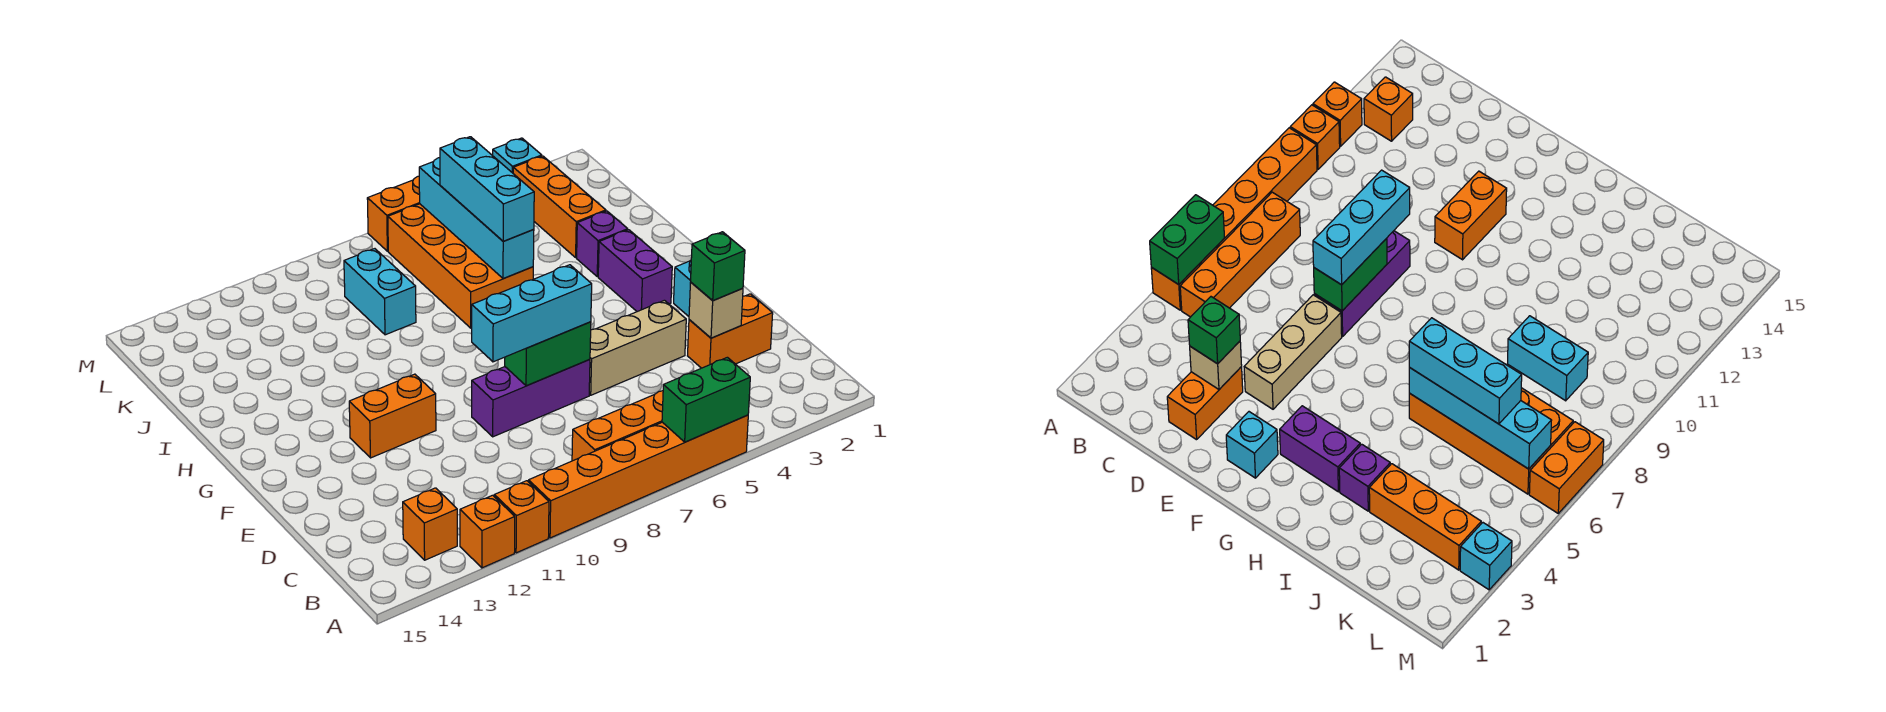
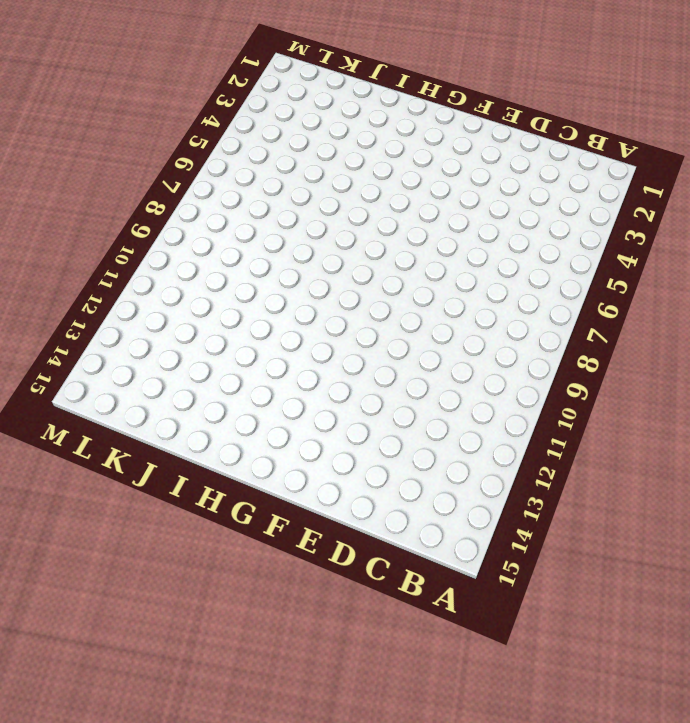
none -> orange 1x6 brick [529,415,748,538]
none -> orange 1x1 brick [494,481,549,553]
none -> orange 1x1 brick [460,495,515,568]

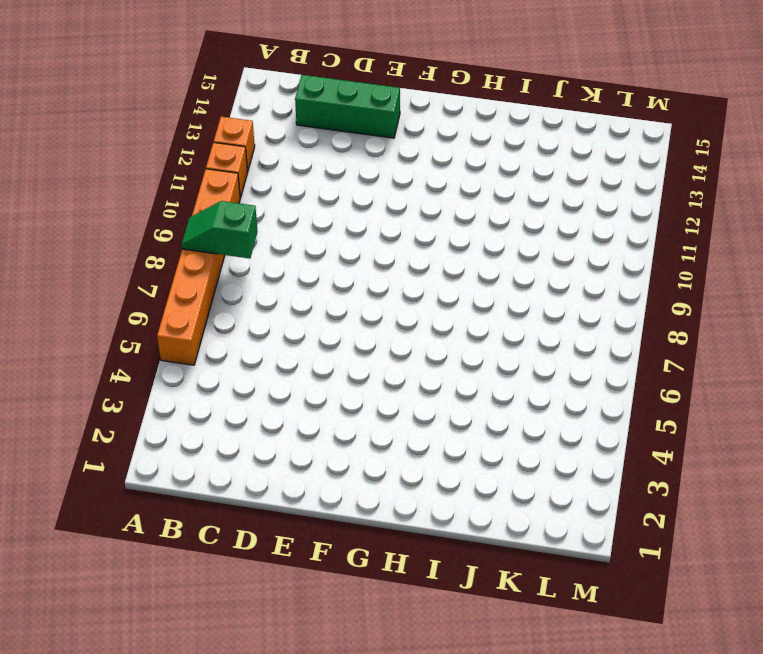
green 1x2 slope [182,201,258,259] -> none
green 1x3 brick [295,75,400,138] -> none
none -> orange 1x4 brick [572,391,663,461]
none -> orange 1x1 brick [403,488,457,560]
none -> orange 1x2 brick [688,294,773,368]

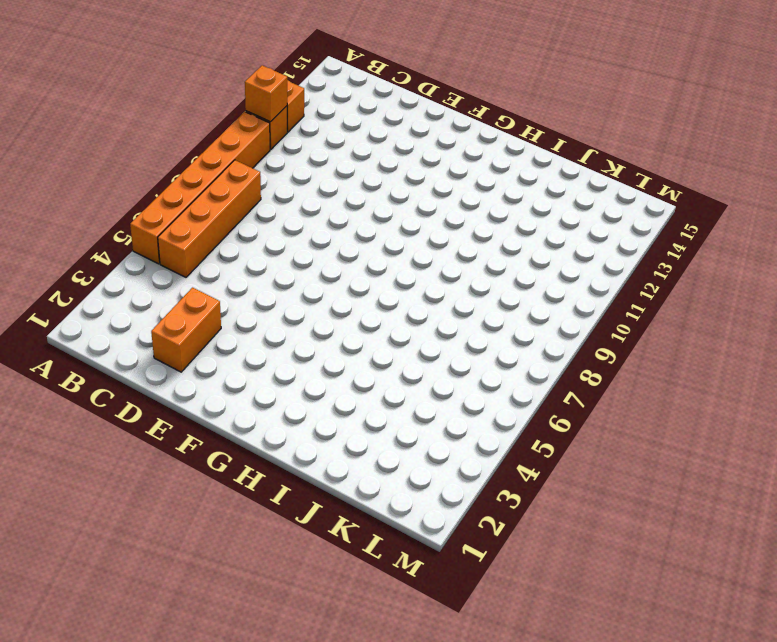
orange 1x1 brick [245,65,287,122] -> orange 1x1 brick moved to [403,488,457,560]
none -> tan 1x3 brick [589,300,686,395]
none -> purple 1x3 brick [472,359,590,437]
none -> cyan 1x1 brick [674,260,691,316]

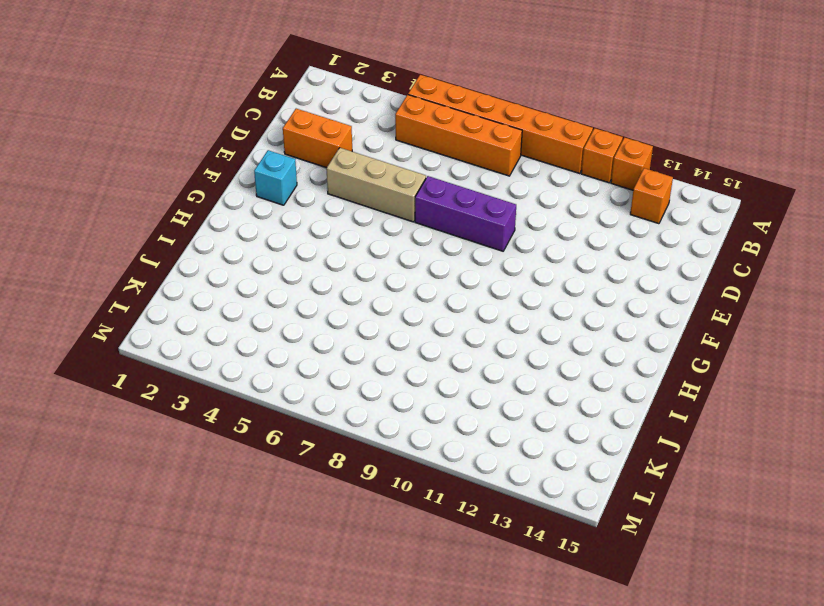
none -> orange 1x2 brick [349,374,436,458]
none -> purple 1x2 brick [598,230,672,312]
none -> purple 1x1 brick [577,211,628,277]

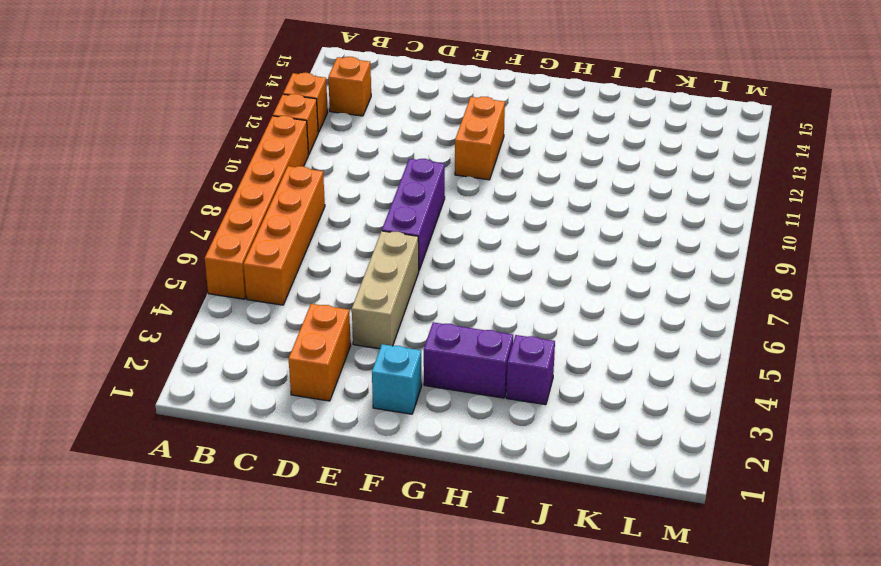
none -> orange 2x4 brick [388,204,533,328]
none -> orange 1x3 brick [513,156,606,257]
none -> cyan 1x2 brick [344,249,416,335]

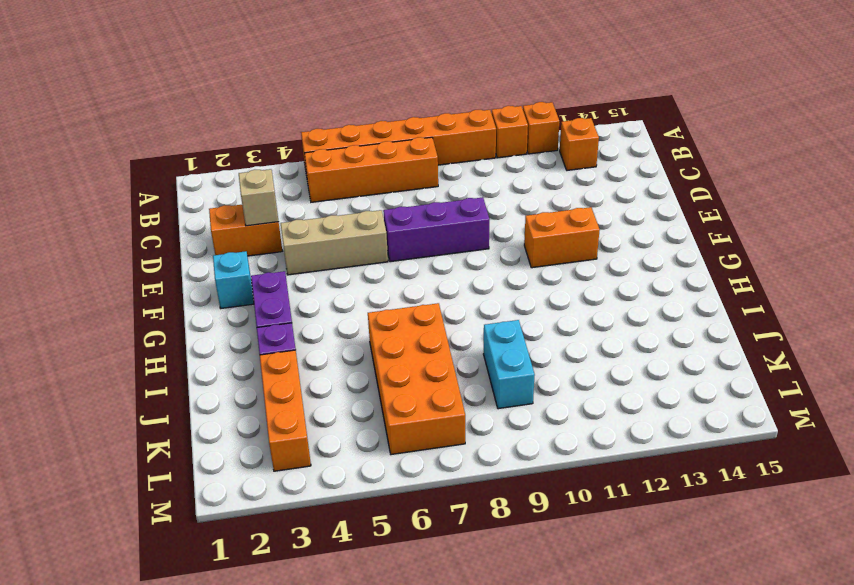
none -> cyan 1x1 brick [493,138,542,173]
none -> orange 1x2 brick [367,176,420,251]
none -> green 1x2 brick [662,357,750,442]

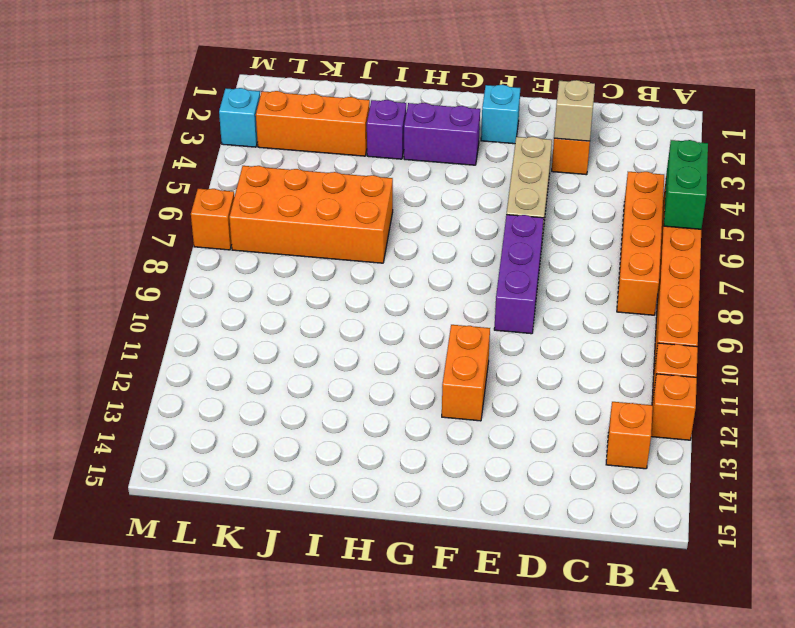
orange 1x1 brick [191,189,234,250] -> orange 1x2 brick [367,176,420,251]
none -> cyan 1x2 brick [344,249,416,335]
none -> green 1x2 brick [505,322,591,386]
none -> cyan 1x4 brick [419,158,534,278]

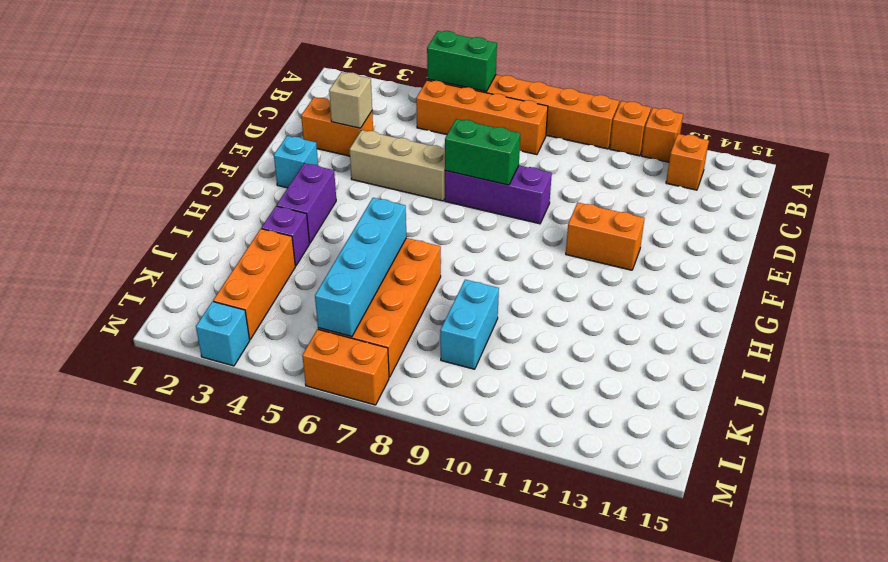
none -> green 1x1 brick [691,232,745,301]
none -> cyan 1x3 brick [472,265,592,362]
none -> cyan 1x3 brick [440,137,534,241]

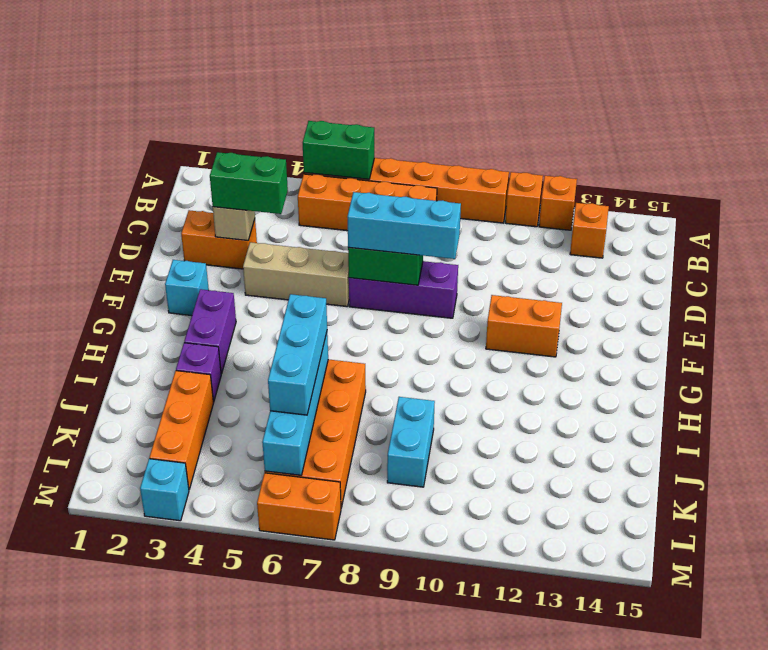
green 1x2 brick [210,152,288,214] -> green 1x1 brick [691,232,745,301]

